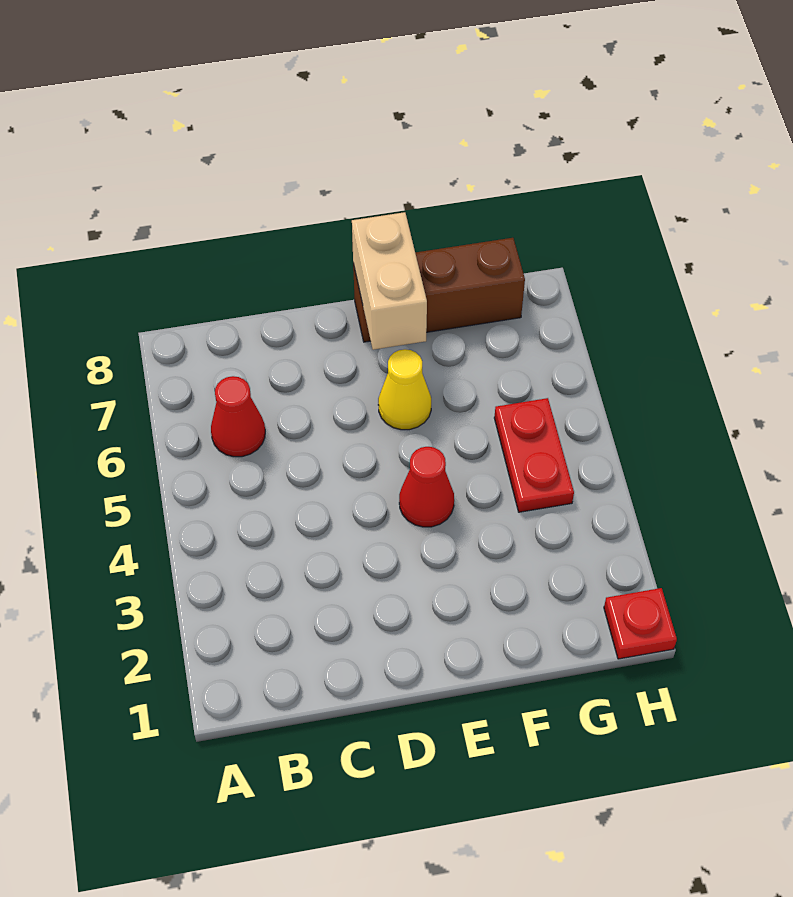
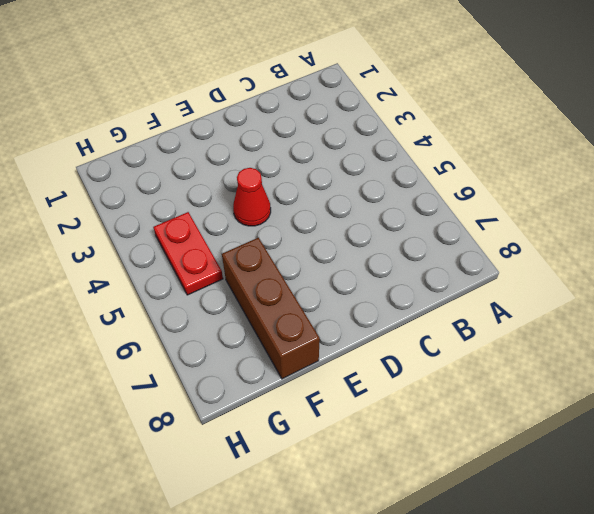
brown 1x3 brick [222,238,320,379] -> brown 1x3 brick turned to [353,238,525,342]
none -> red 1x1 cone [211,376,265,457]
none -> yellow 1x1 cone [378,349,431,430]

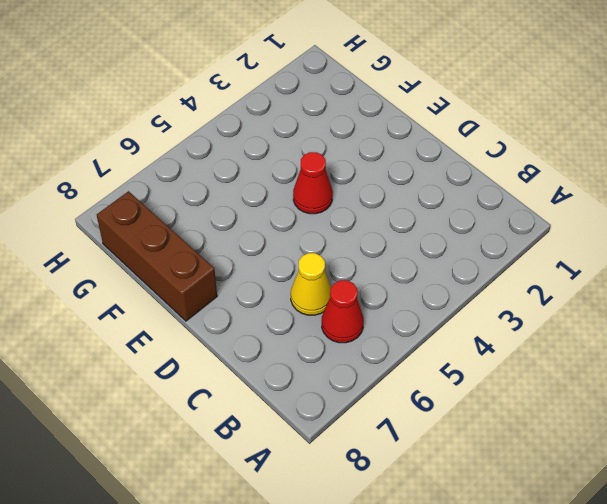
yellow 1x1 cone [291,253,331,315] -> yellow 1x1 cone moved to [378,349,431,430]
none -> red 1x2 plate [494,398,574,512]
none -> red 1x1 plate [604,588,677,659]

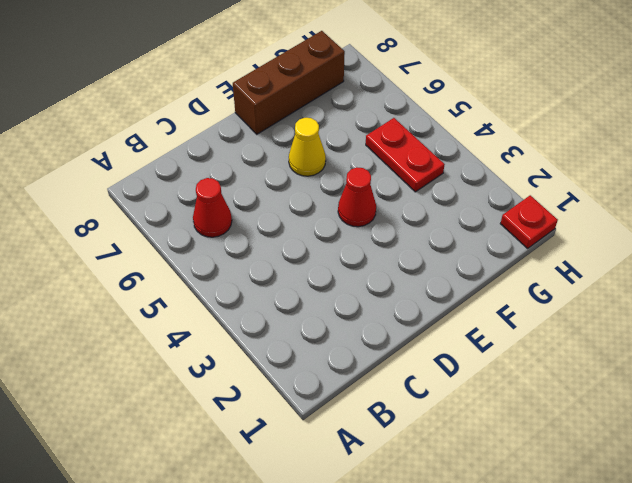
none -> tan 1x2 brick [352,212,427,350]

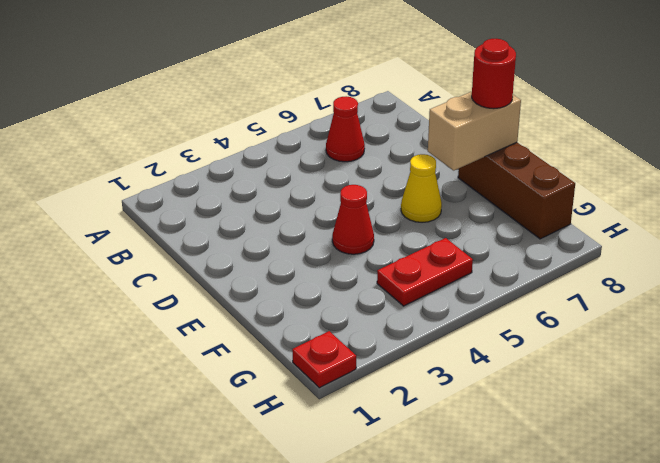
red 1x1 round brick [472,39,516,109] -> none

